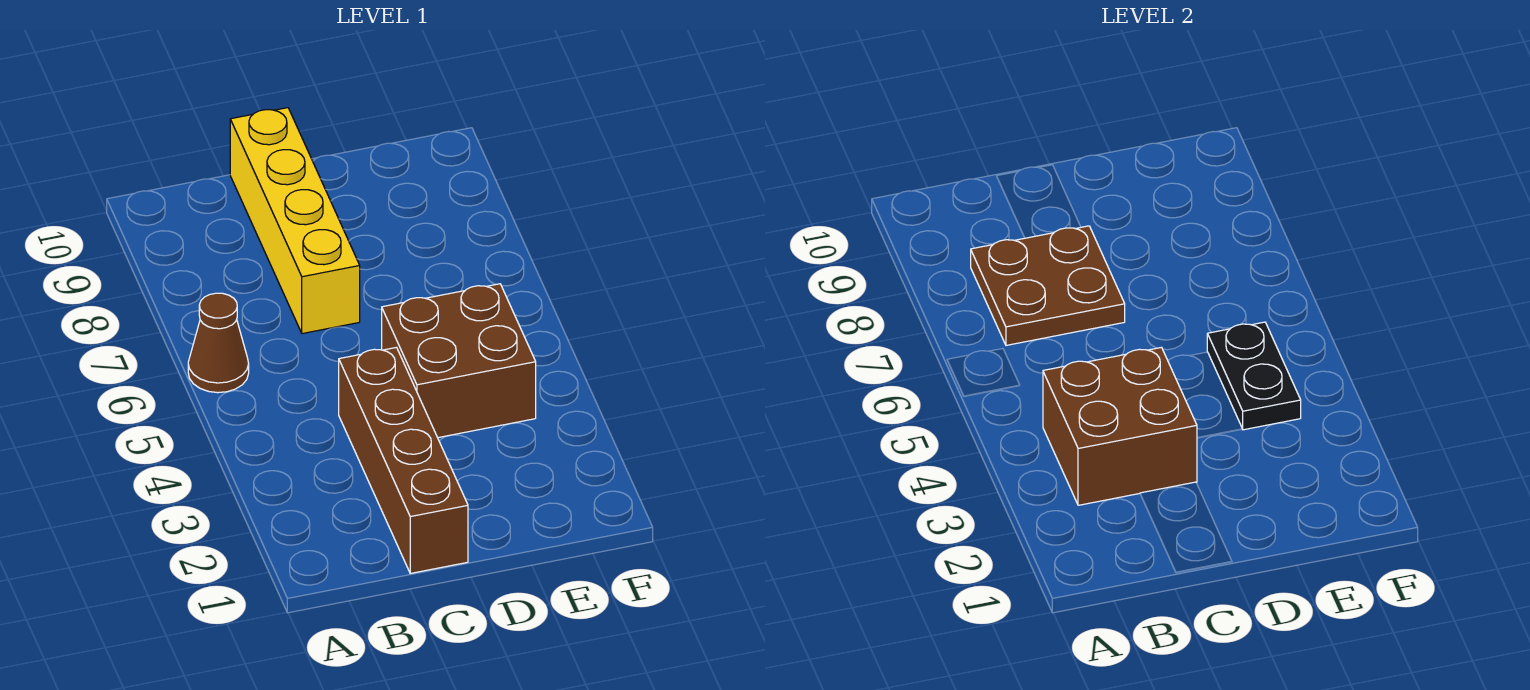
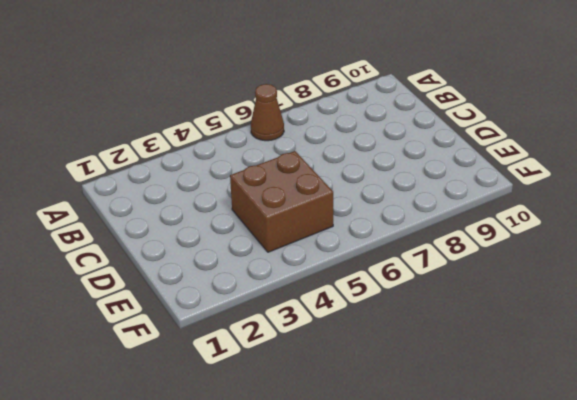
none -> brown 1x4 brick [339,347,468,573]
none -> yellow 1x4 brick [230,108,360,334]

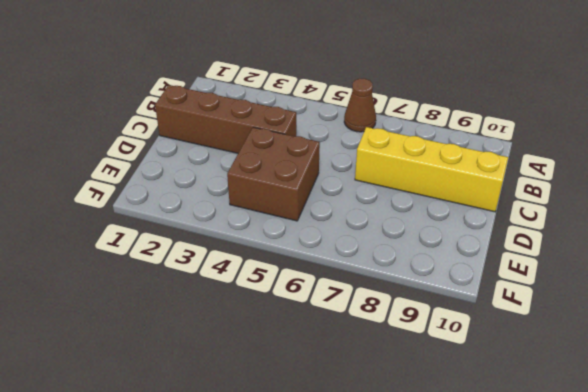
none -> brown 2x2 brick [1043,347,1197,505]
none -> brown 2x2 plate [971,226,1125,345]

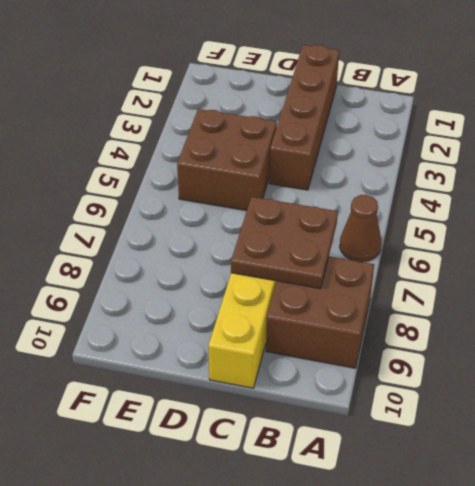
brown 2x2 brick [266,256,374,368] -> brown 2x2 brick moved to [1043,347,1197,505]
none -> black 1x2 plate [1207,322,1301,430]

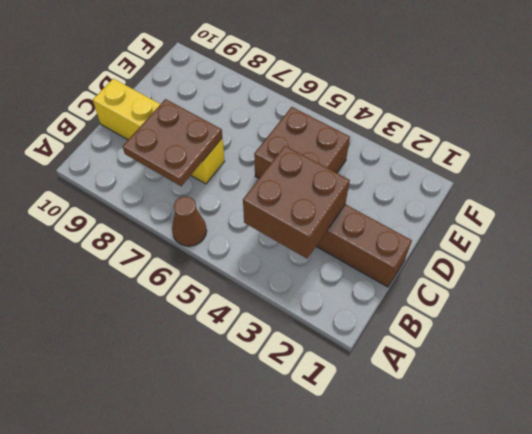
none -> black 1x2 plate [1207,322,1301,430]

